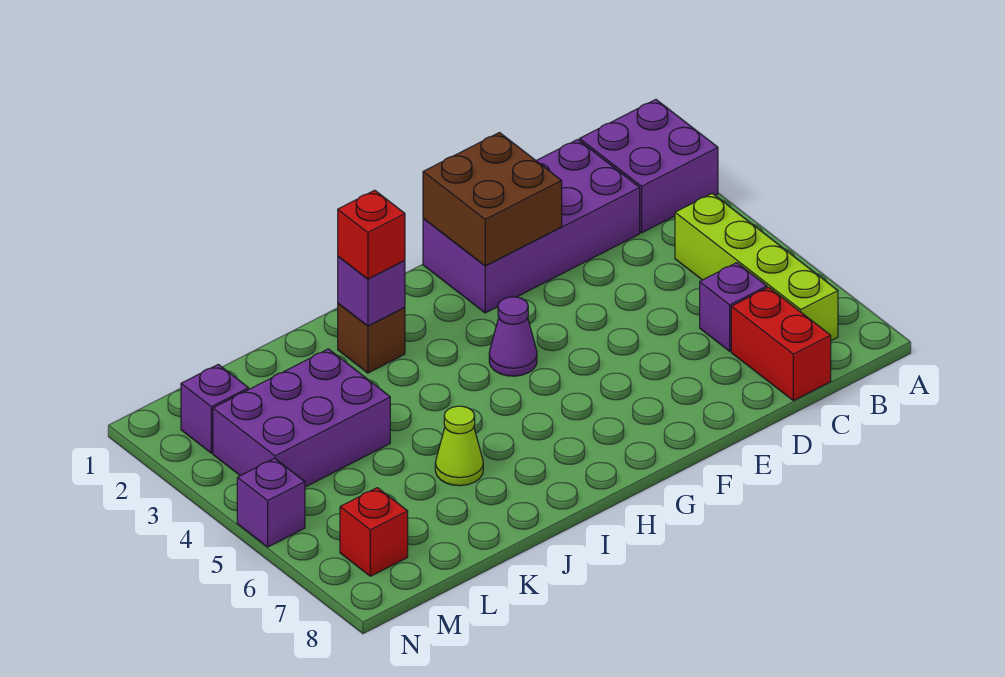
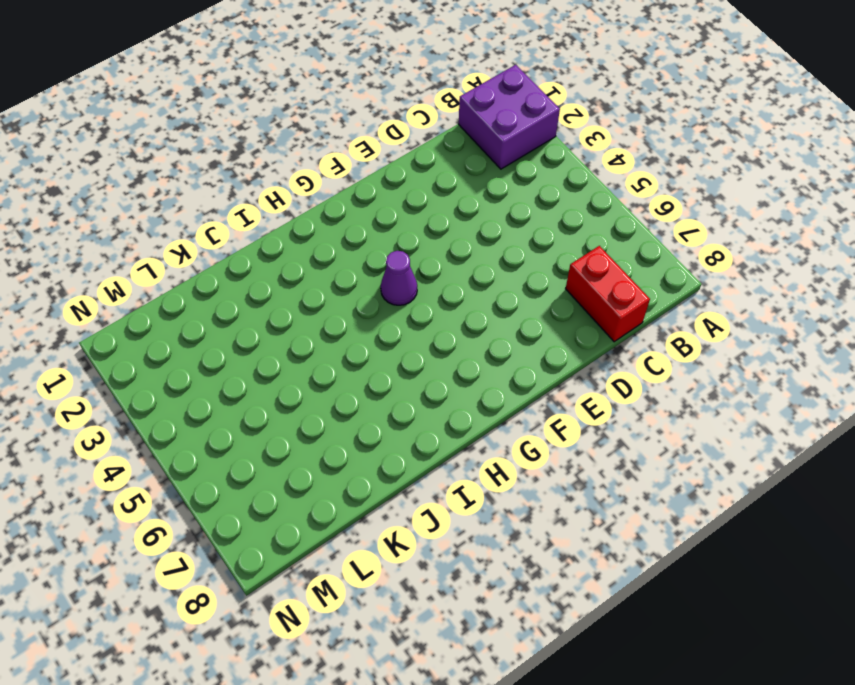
none -> lime 1x4 brick [675,193,838,340]
none -> purple 2x4 brick [423,139,640,313]
none -> purple 1x1 brick [700,263,767,351]

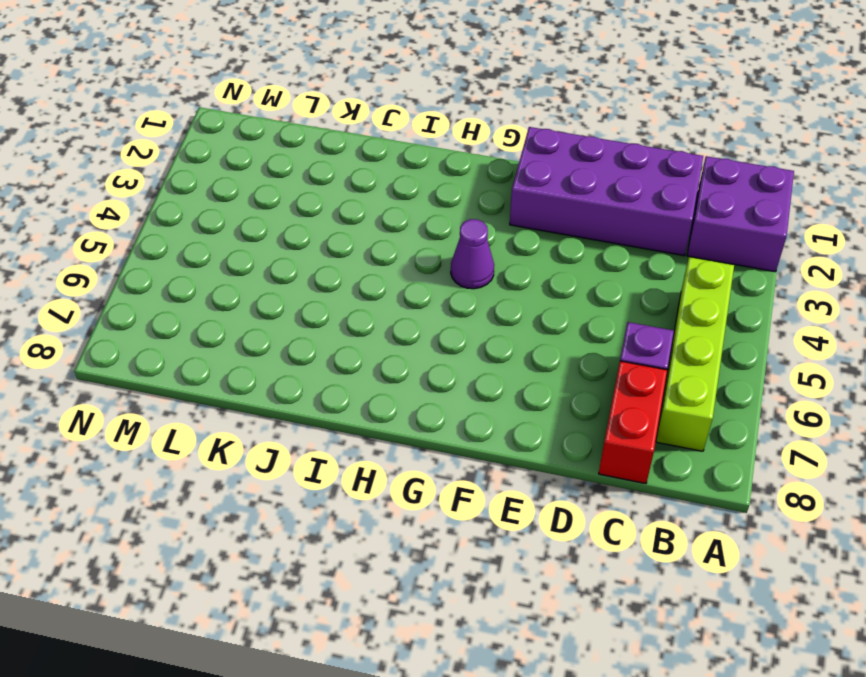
none -> brown 1x1 brick [338,303,405,373]
none -> lime 1x1 cone [435,406,483,486]
none -> purple 2x3 brick [213,349,390,487]

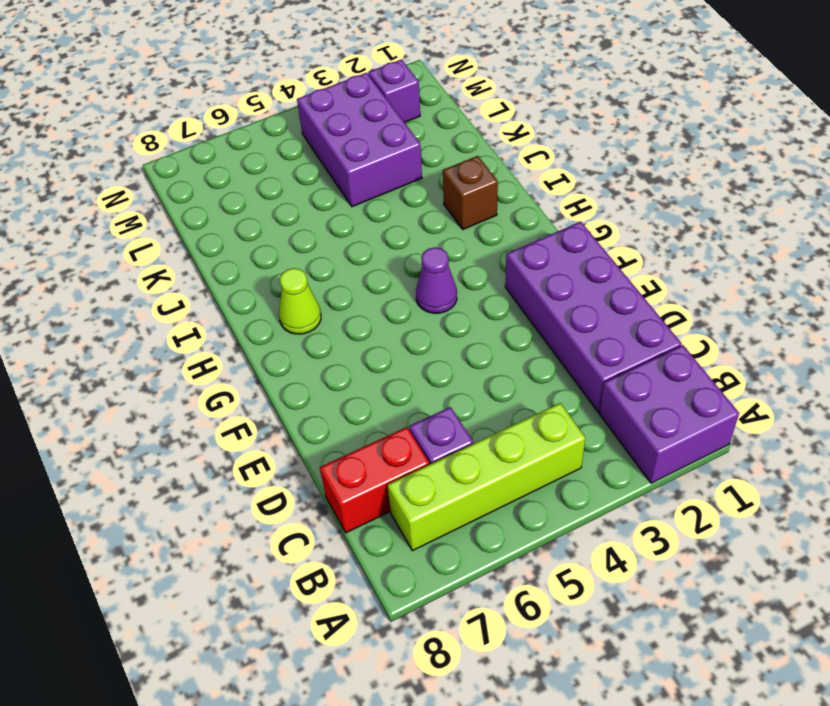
lime 1x1 cone [279,268,321,334] -> lime 1x1 cone moved to [435,406,483,486]
none -> red 1x1 brick [340,488,408,576]
none -> purple 1x1 brick [237,458,305,547]
none -> brown 2x2 brick [423,133,562,266]

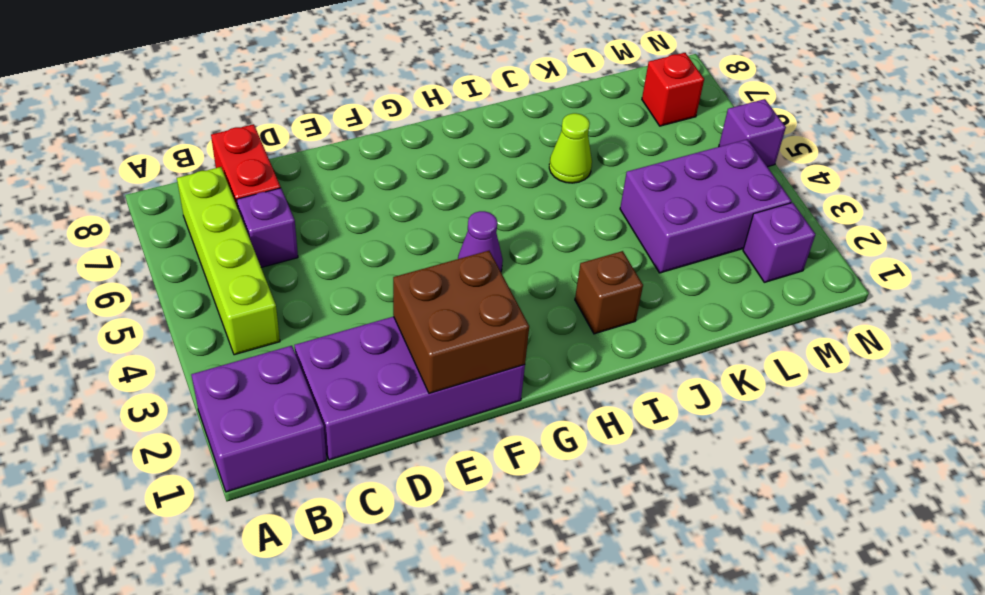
none -> purple 1x1 brick [338,256,405,326]
none -> red 1x1 brick [338,190,405,279]

